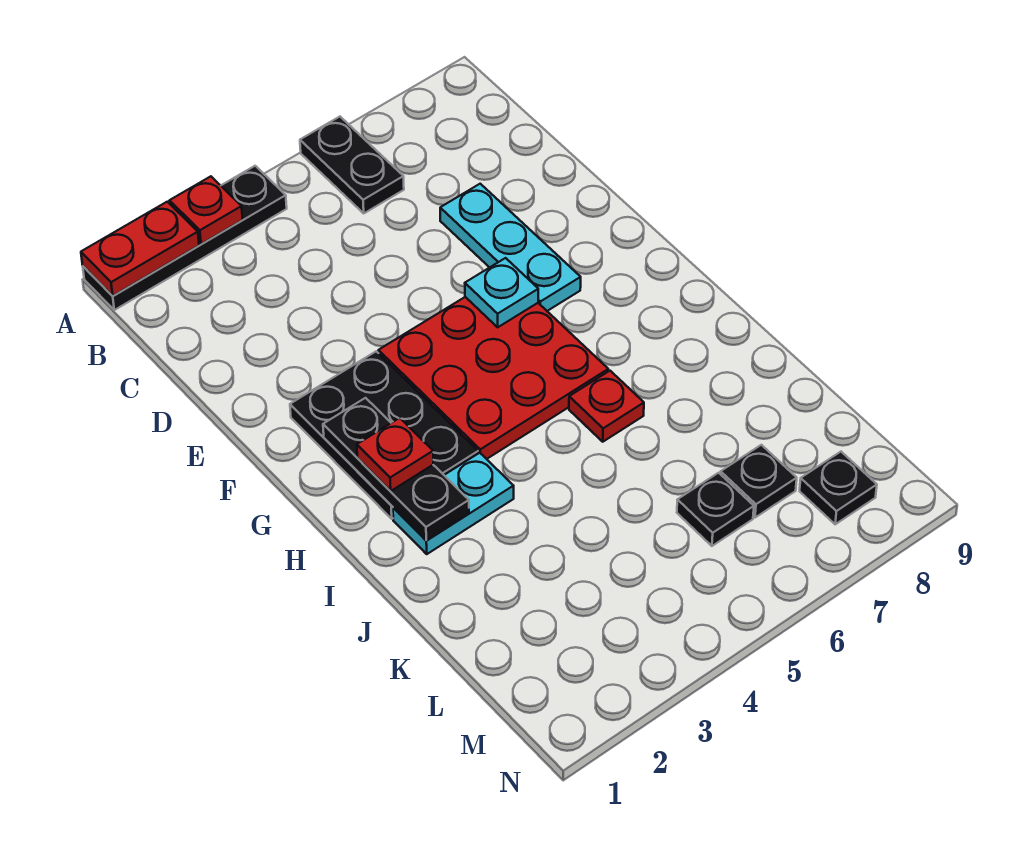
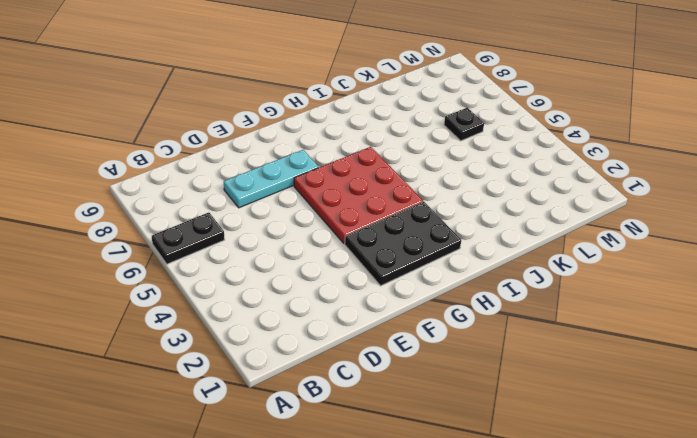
none -> black 1x4 plate [83,166,287,310]
none -> cyan 1x2 plate [393,453,514,554]
none -> red 1x1 plate [569,371,644,442]

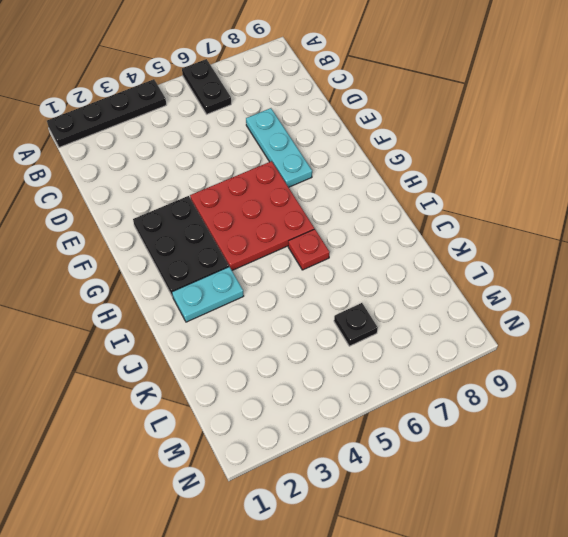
none -> black 1x1 plate [721,445,797,518]
none -> black 1x1 plate [800,452,877,524]
none -> red 1x2 plate [81,202,199,296]

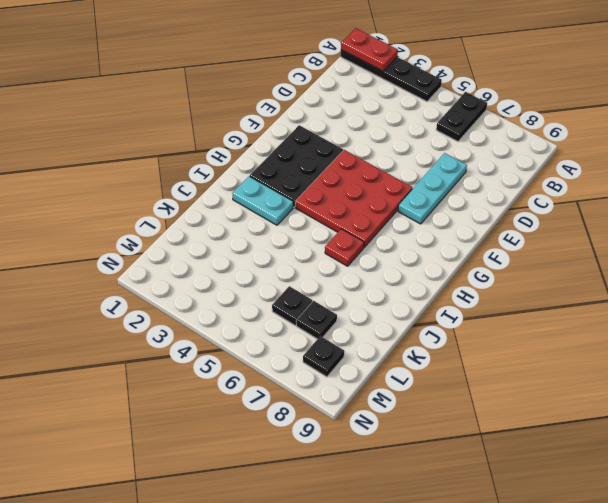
none -> red 1x1 plate [170,176,243,244]
none -> cyan 1x1 plate [465,258,538,327]
none -> black 1x3 plate [323,398,469,540]

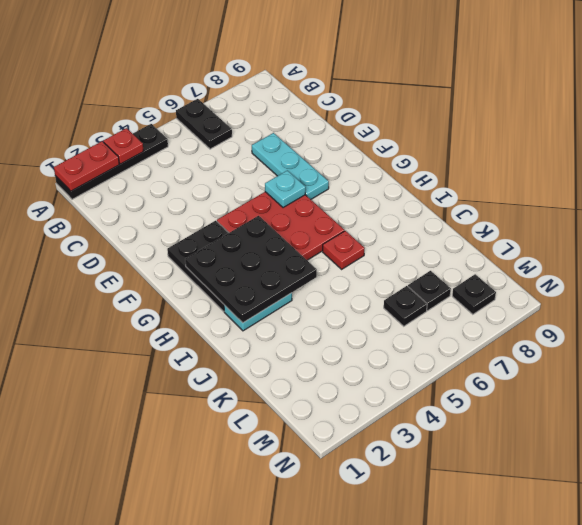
black 3x3 plate [185,216,317,323] -> black 1x3 plate [323,398,469,540]
none -> red 1x1 plate [357,418,433,491]

